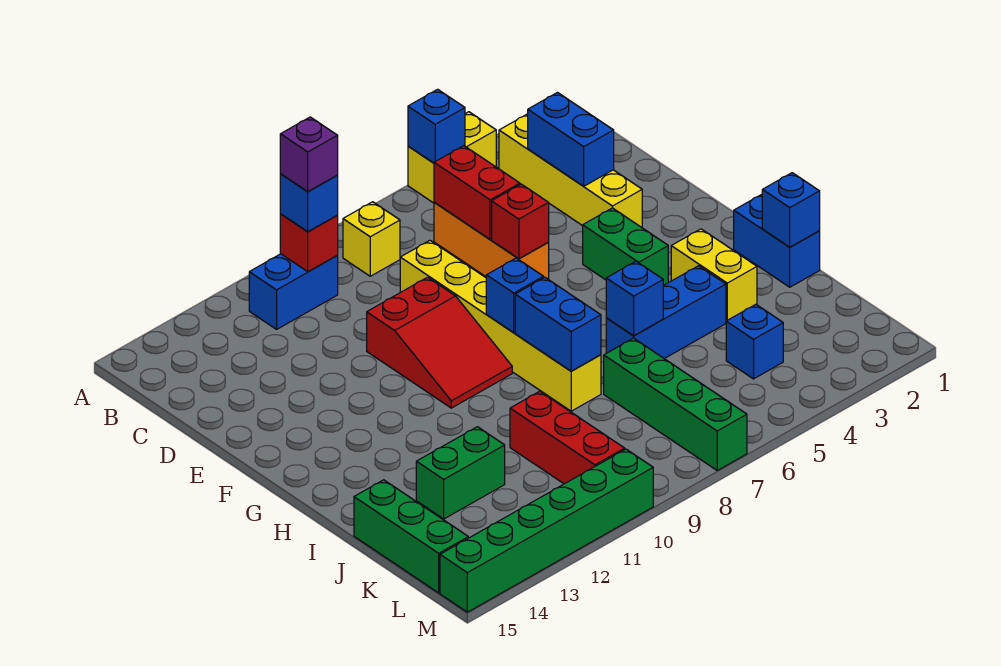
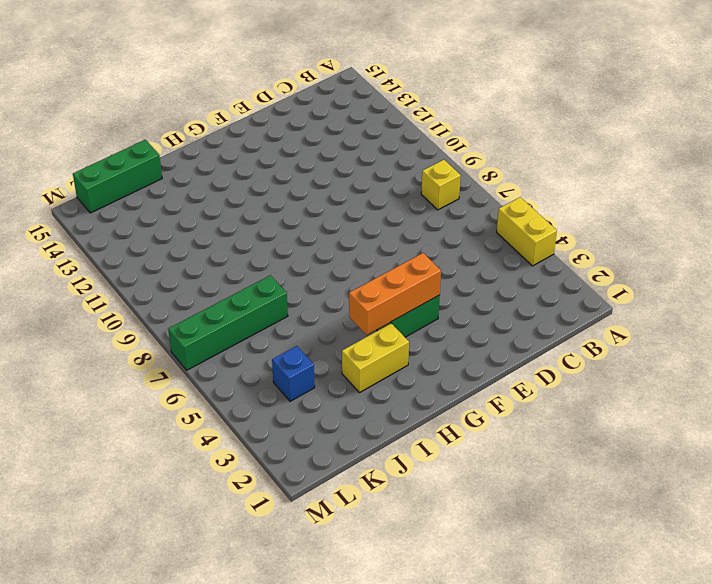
orange 1x3 brick [349,253,441,335] -> orange 1x3 brick moved to [434,202,549,280]
none -> yellow 1x4 brick [499,114,642,227]
none -> blue 1x2 brick [249,254,338,329]
none -> yellow 1x6 brick [400,241,601,411]

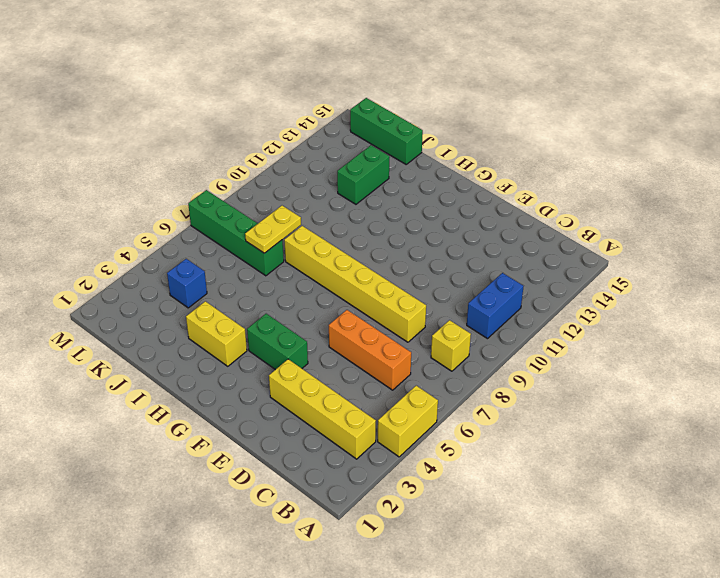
yellow 1x2 plate [245,206,301,253] -> none
none -> red 2x3 slope [367,277,512,408]
none -> blue 1x2 brick [734,194,820,287]
none -> blue 1x3 brick [606,266,726,358]

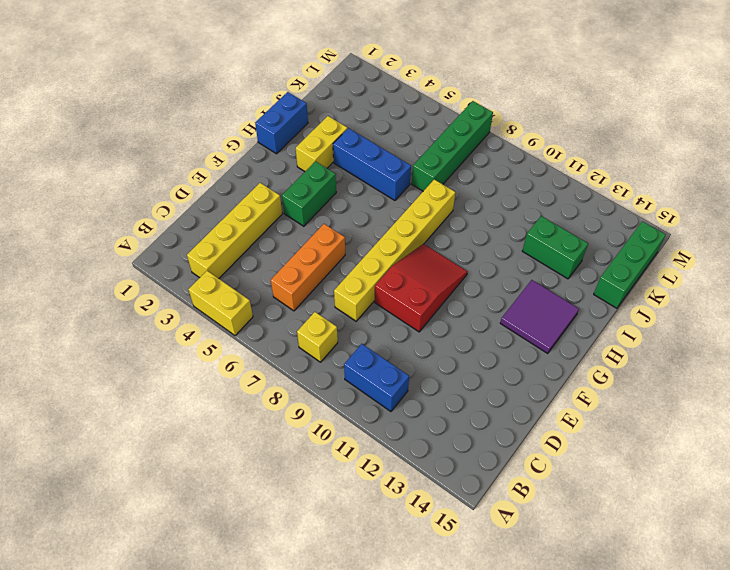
purple 2x2 tile [500,280,579,354] -> none
none -> red 1x3 brick [510,391,625,484]
none -> blue 1x1 brick [726,304,783,379]
none -> green 1x6 brick [440,449,653,612]

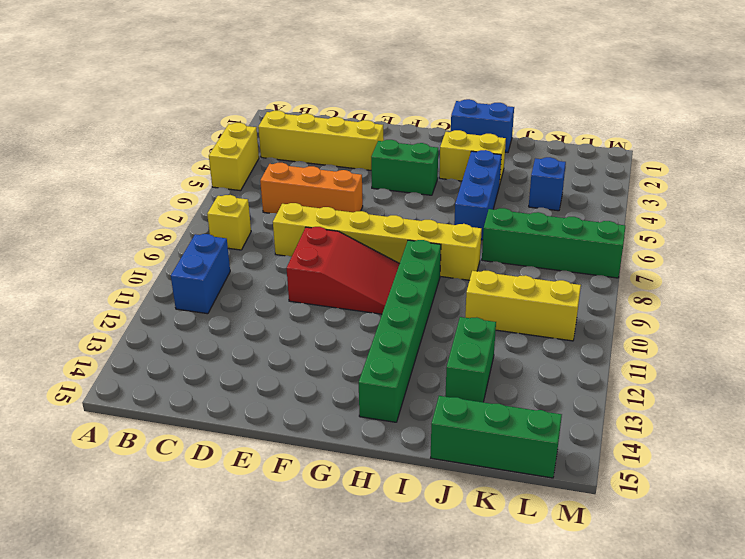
green 1x6 brick [359,240,441,422] -> green 1x6 brick moved to [440,449,653,612]
yellow 1x3 brick [465,271,581,341] -> red 1x3 brick [510,391,625,484]
none -> blue 1x1 brick [408,89,465,163]
none -> red 1x1 brick [280,214,338,272]
none -> blue 1x2 brick [528,93,614,186]

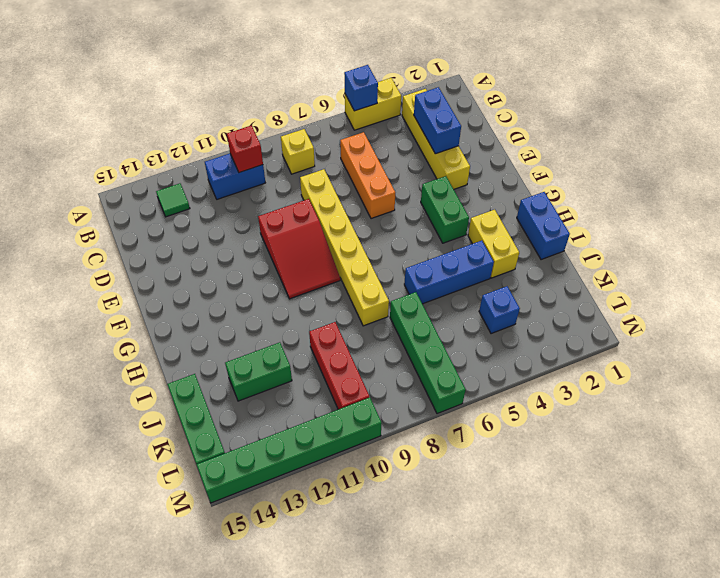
green 1x1 tile [156,184,190,217] -> none
none -> red 1x2 brick [434,146,520,239]
none -> red 1x1 brick [492,184,549,259]
none -> blue 1x1 brick [486,258,544,333]

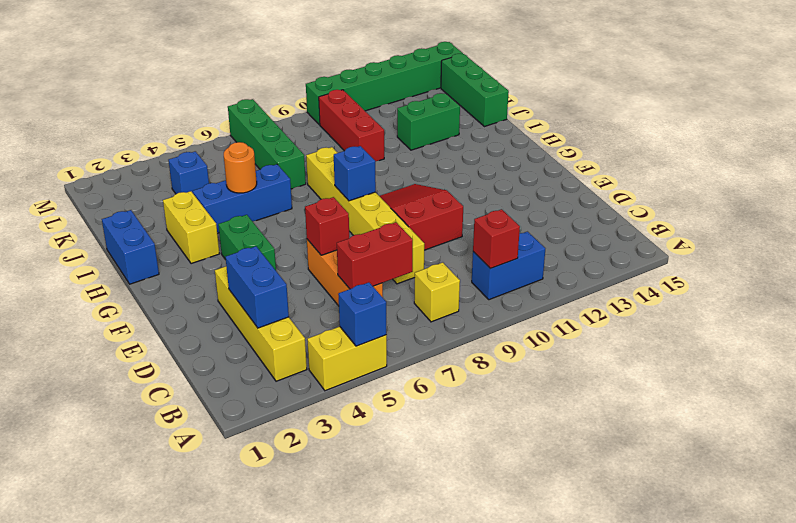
red 1x2 brick [337,222,413,289] -> red 1x2 brick turned to [434,146,520,239]
orange 1x1 round brick [224,142,257,193] -> none
none -> blue 1x2 brick [515,277,601,371]
none -> blue 1x1 brick [762,173,820,247]
none -> blue 1x1 brick [606,261,663,336]

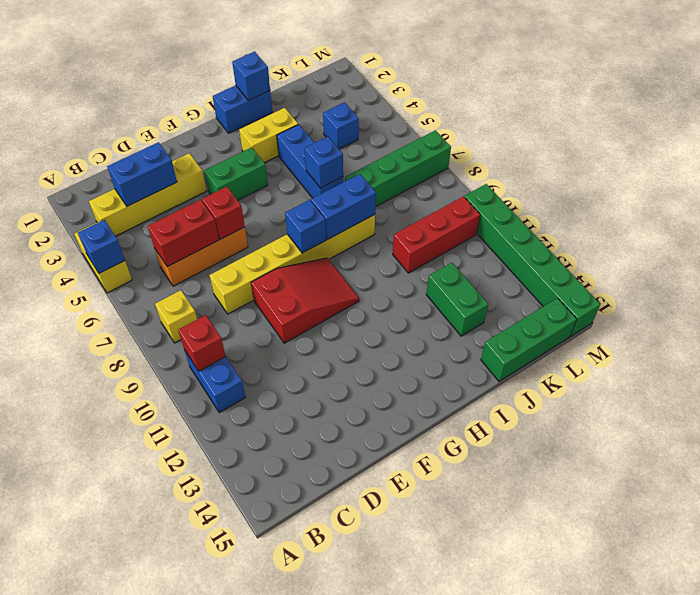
none -> blue 1x1 brick [280,174,338,232]
none -> purple 1x1 brick [280,117,338,192]

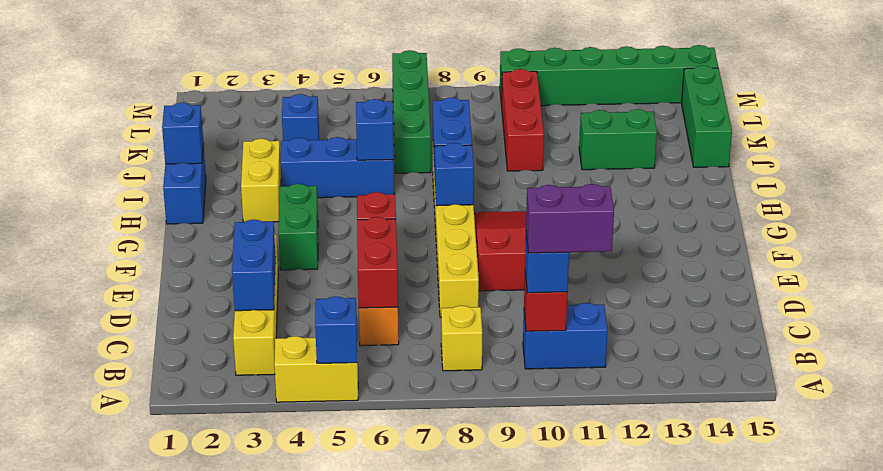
purple 1x2 brick [526,184,614,253] -> purple 1x1 brick [280,117,338,192]

